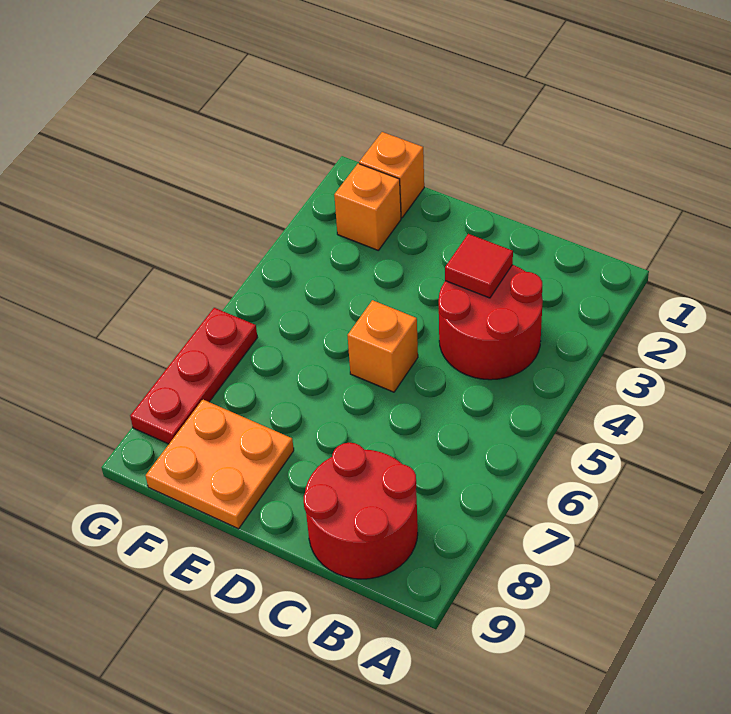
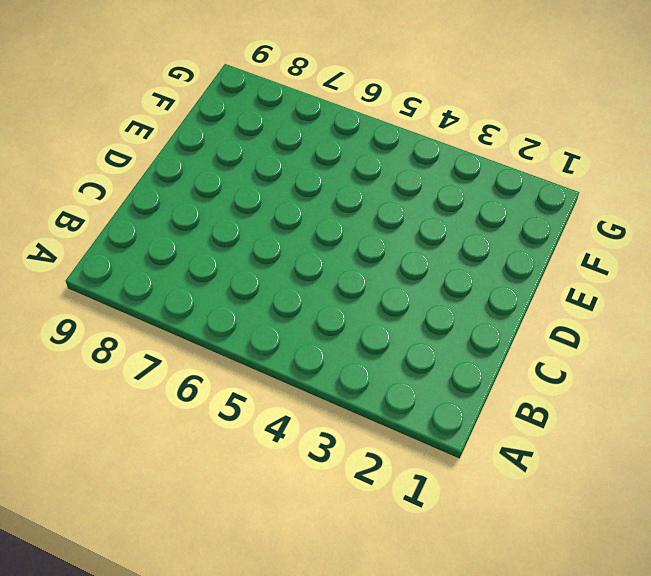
none -> red 2x2 round brick [439,265,543,380]
none -> red 2x2 round brick [304,443,418,579]

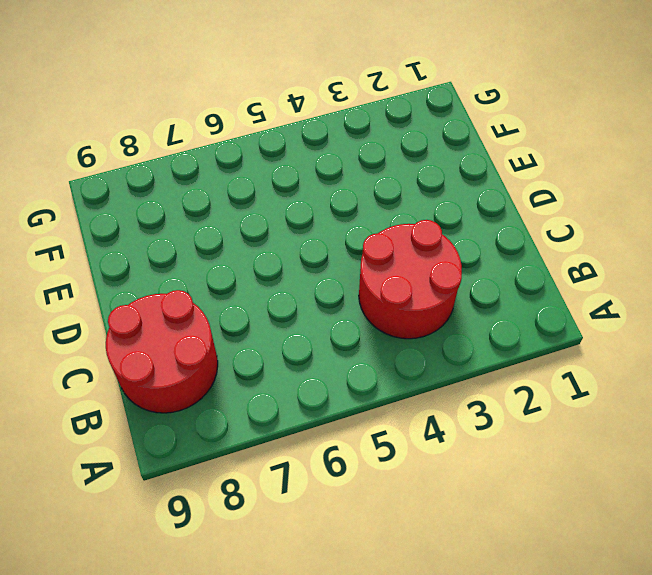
none -> orange 1x1 brick [347,300,418,392]
none -> orange 2x2 plate [146,400,294,529]

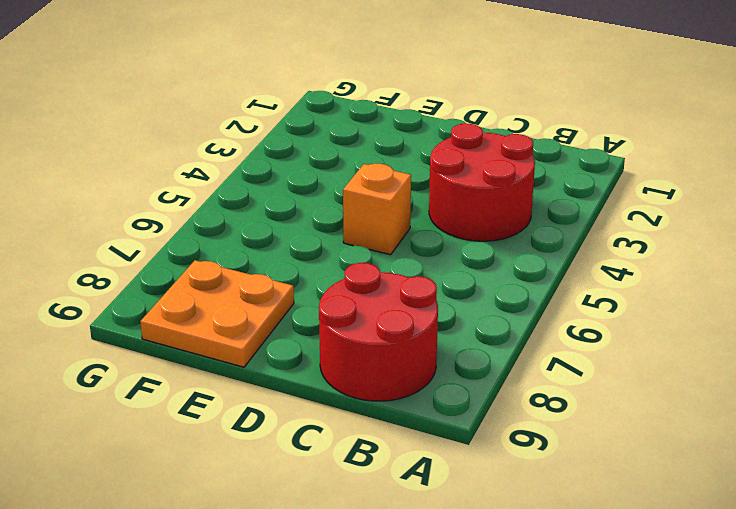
none -> orange 1x1 brick [359,132,424,218]
none -> orange 1x1 brick [334,164,401,250]

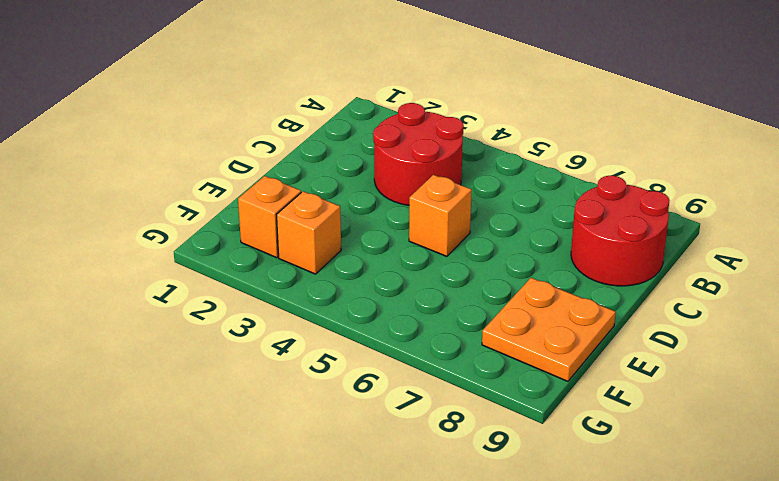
orange 1x1 brick [277,191,341,274] -> orange 1x1 brick moved to [359,132,424,218]
none -> red 1x3 plate [130,308,257,444]
none -> red 1x1 tile [445,234,513,298]

